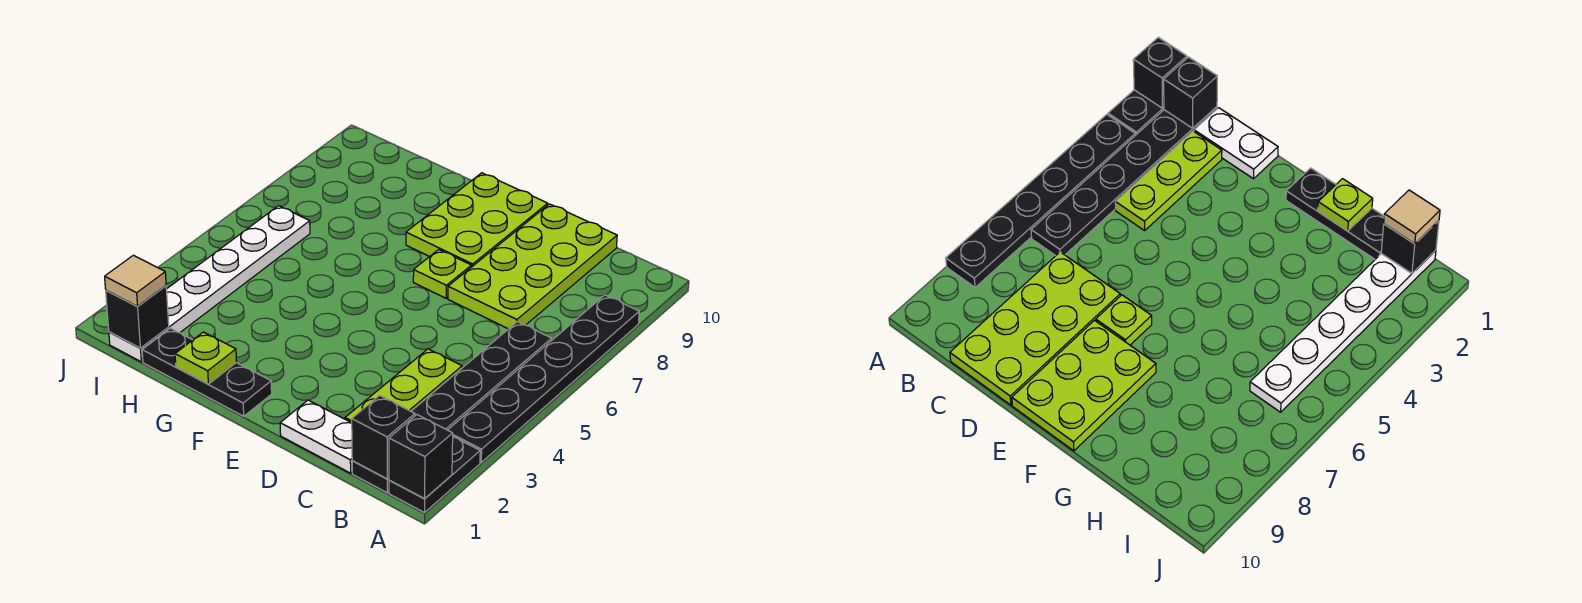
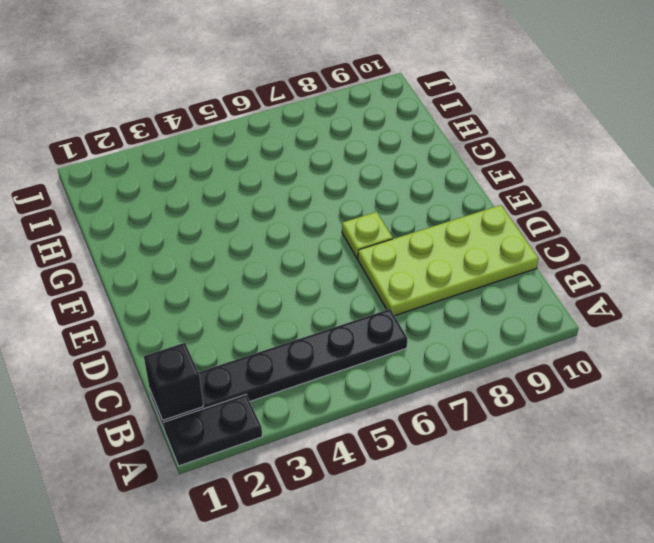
none -> black 1x6 plate [448,295,639,462]
none -> white 1x2 plate [280,400,352,473]
none -> lime 1x3 plate [345,349,462,423]

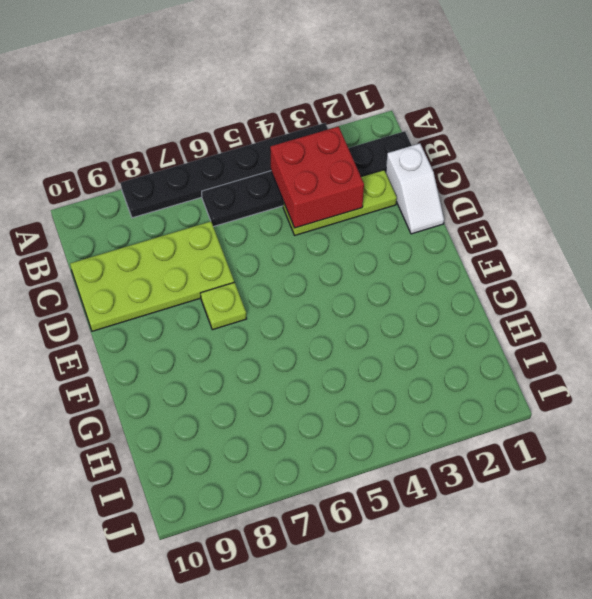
red 2x2 brick [270,127,364,228] -> none
white 1x2 slope [386,144,444,234] -> white 1x2 plate [280,400,352,473]
none -> black 1x2 plate [389,437,480,513]
none -> lime 2x3 plate [406,173,548,267]
none -> black 1x3 plate [142,328,272,416]

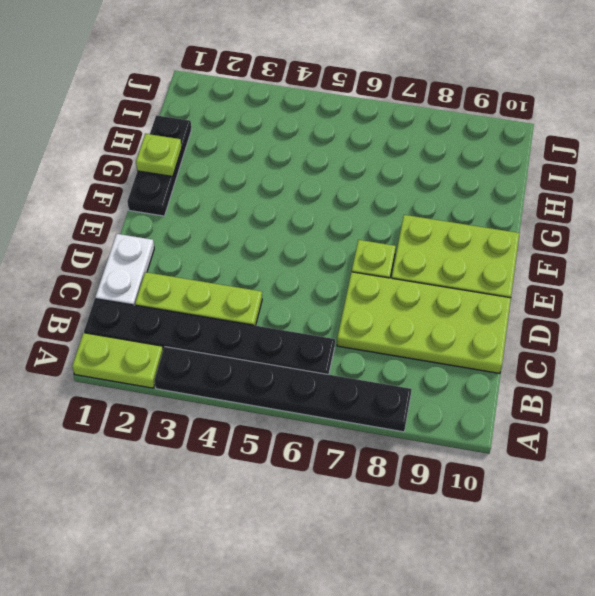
lime 1x2 plate [72,333,163,388] -> black 1x2 plate [389,437,480,513]
none -> white 1x6 plate [109,206,310,362]
none -> black 1x1 brick [389,415,453,499]
none -> black 1x1 brick [352,395,415,479]

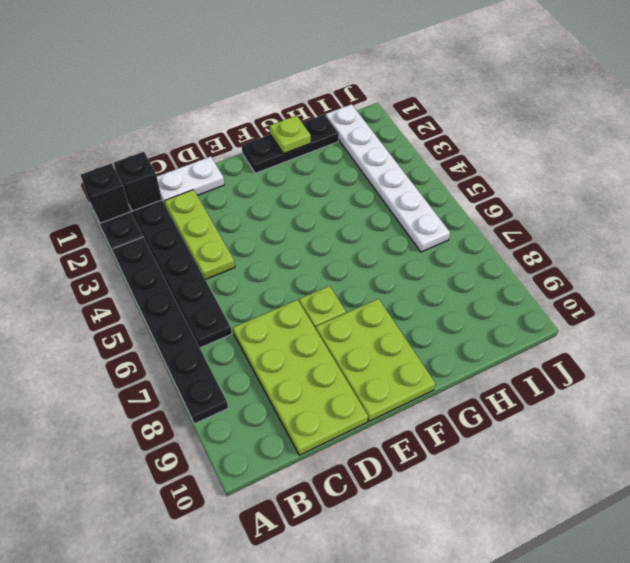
none -> black 1x1 brick [106,286,169,348]
none -> tan 1x1 tile [105,255,166,306]

